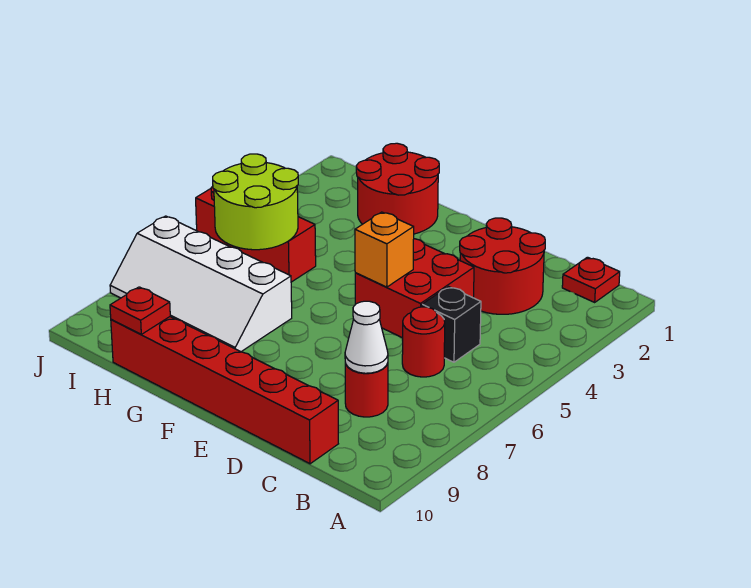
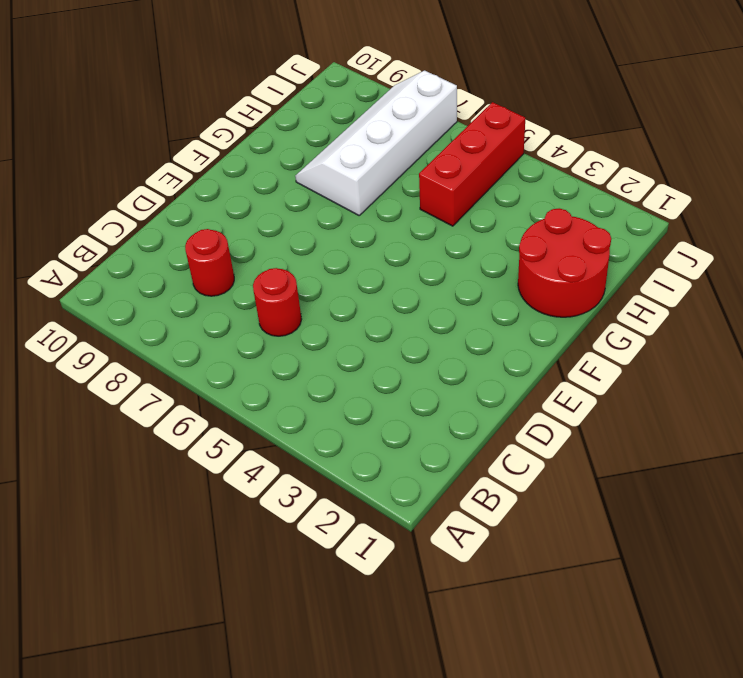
none -> red 1x1 plate [562,257,620,302]
none -> red 2x2 round brick [460,218,545,314]
none -> black 1x1 brick [422,287,481,362]

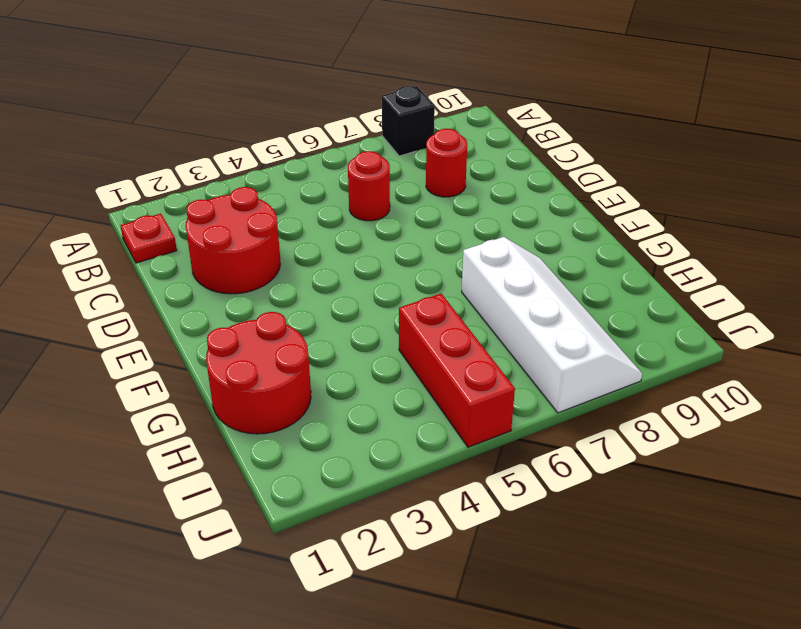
black 1x1 brick [382,86,435,156] -> black 1x1 brick moved to [422,287,481,362]
none -> red 1x6 brick [111,317,338,464]
none -> red 2x2 brick [355,239,474,338]
none -> white 1x1 cone [345,301,388,373]

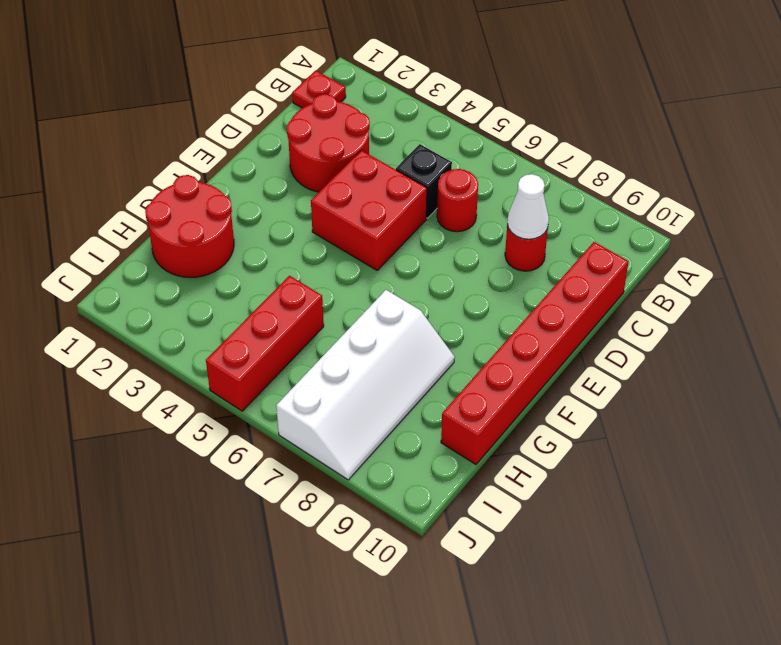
none -> orange 1x1 brick [355,212,414,287]
none -> lime 2x2 round brick [213,154,298,250]
none -> red 1x1 plate [110,287,170,334]

